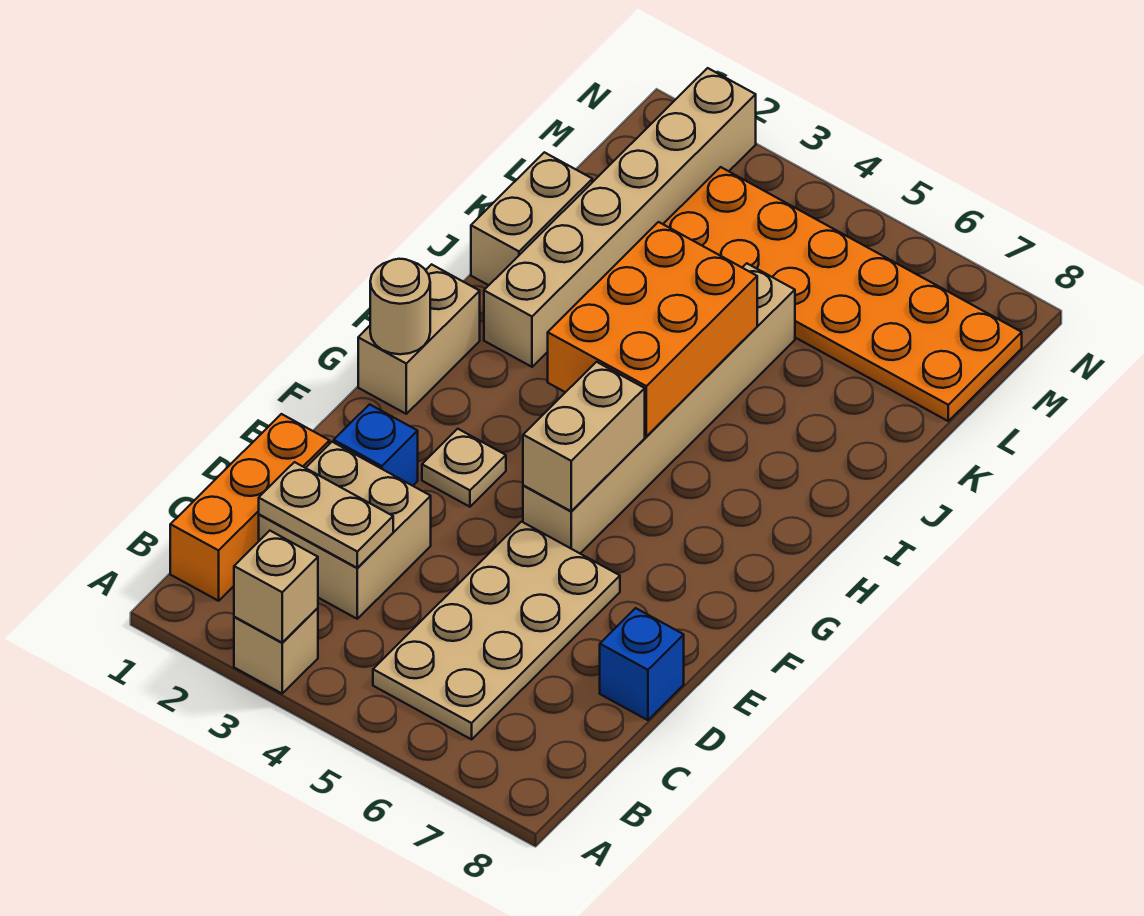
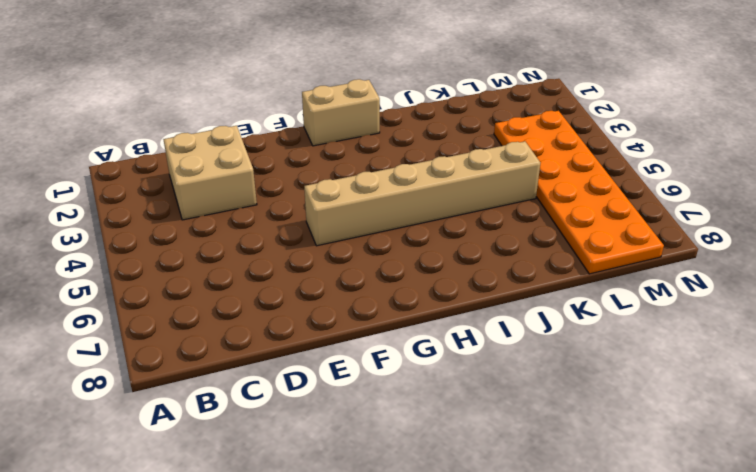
none -> tan 1x1 brick [234,608,318,693]
none -> orange 1x3 brick [170,414,330,601]
none -> tan 2x4 plate [373,522,620,739]

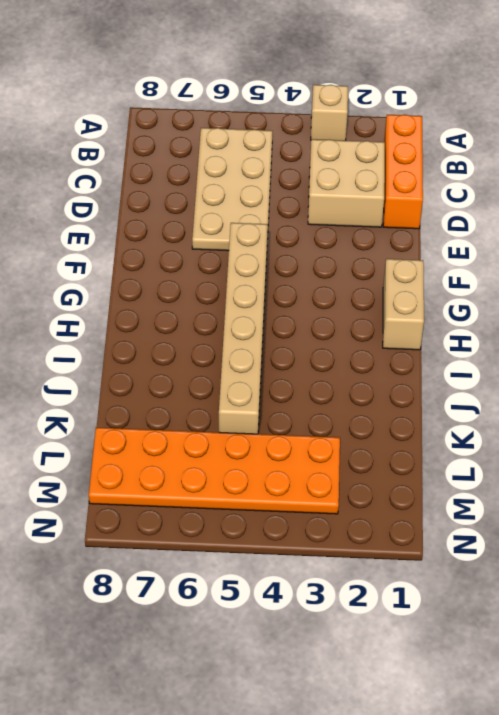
none -> blue 1x1 brick [600,608,684,720]
none -> blue 1x1 brick [334,404,418,486]
none -> tan 1x1 plate [422,429,506,507]

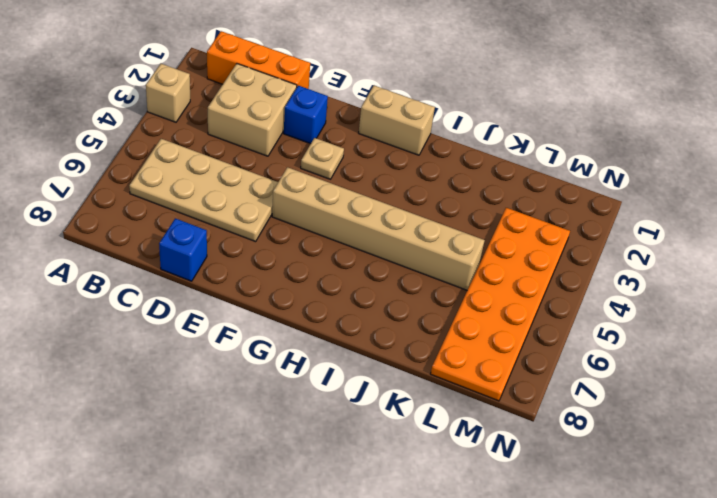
none -> tan 1x6 brick [484,68,756,367]
none -> tan 1x2 brick [471,152,592,285]
none -> tan 1x1 brick [234,531,318,642]

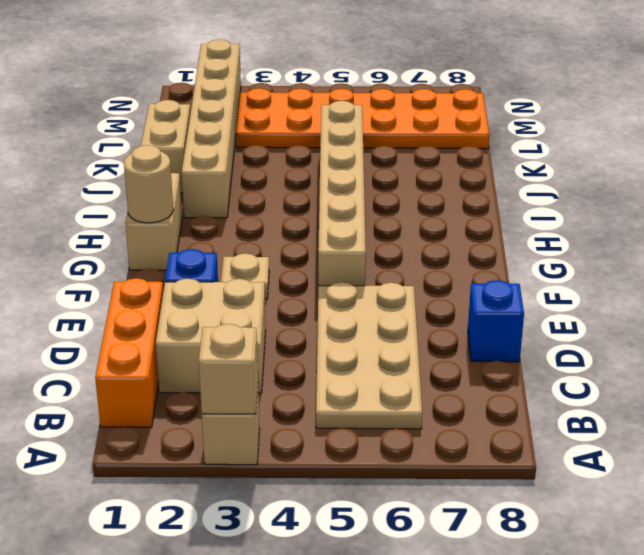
none -> tan 1x2 plate [259,462,393,568]
none -> tan 1x2 brick [523,362,645,511]
none -> orange 2x3 brick [548,222,757,436]

